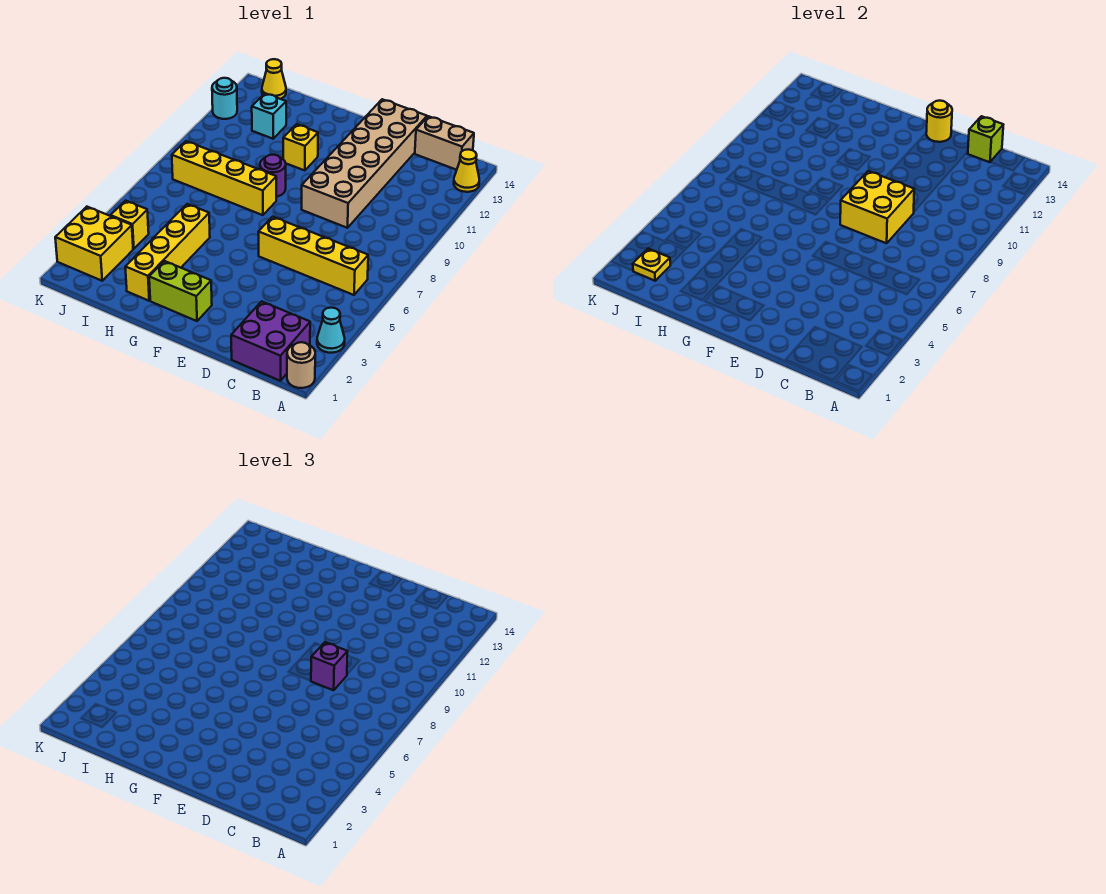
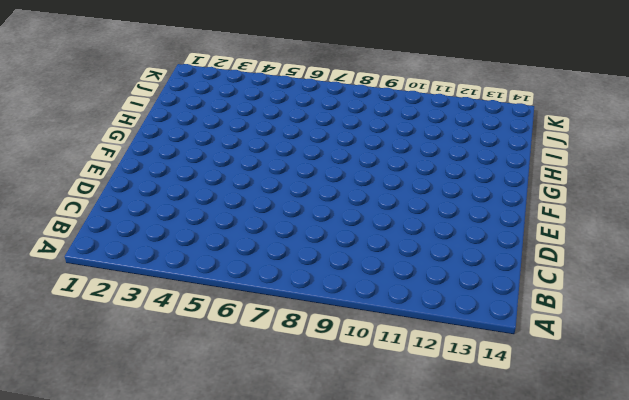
none -> tan 1x1 round brick [287,342,315,388]
none -> cyan 1x1 cone [317,308,345,353]
none -> yellow 1x1 cone [454,149,479,192]

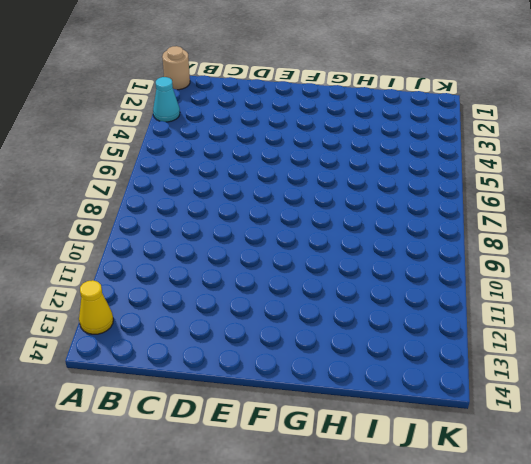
none -> purple 2x2 brick [231,301,310,381]
none -> yellow 1x4 brick [258,217,368,295]
none -> tan 1x2 brick [415,116,474,170]

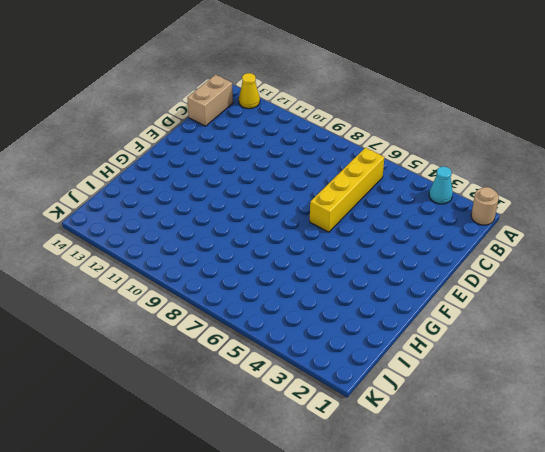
none -> purple 2x2 brick [231,301,310,381]
none -> tan 2x6 brick [302,99,427,228]
none -> lime 1x2 brick [149,261,212,321]

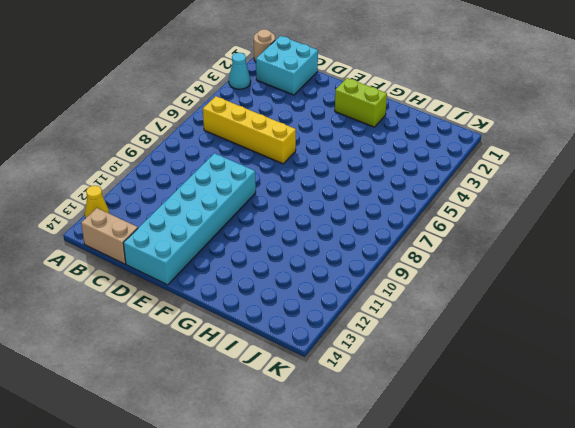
cyan 2x2 brick [256,36,318,95] -> purple 2x2 brick [231,301,310,381]
cyan 2x6 brick [123,153,256,285] -> tan 2x6 brick [302,99,427,228]
none -> yellow 1x4 brick [172,141,276,215]
none -> purple 1x1 round brick [260,155,286,197]
none -> yellow 1x1 brick [283,124,318,171]

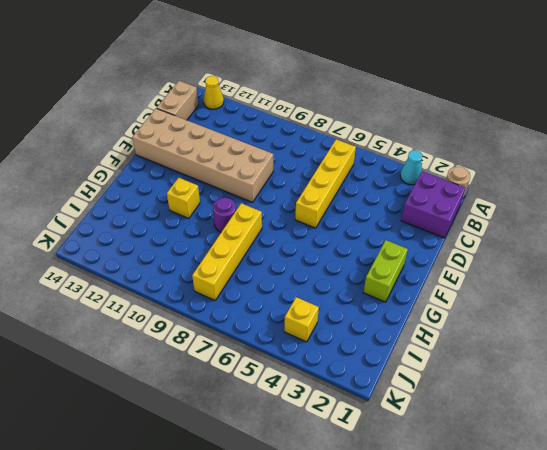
none -> yellow 1x4 brick [125,204,210,301]
none -> cyan 1x1 brick [252,93,286,139]
none -> yellow 2x2 brick [55,207,133,281]

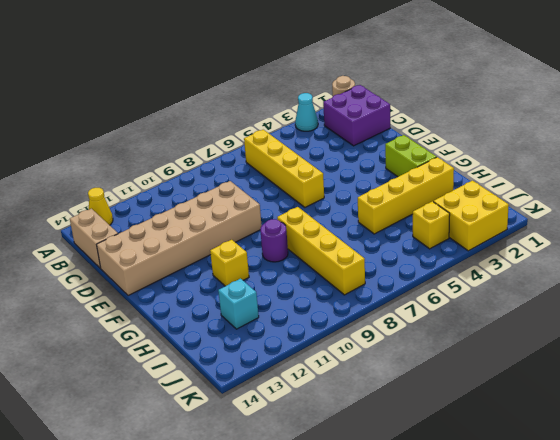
none -> yellow 1x1 cone [262,59,286,99]
none -> cyan 1x1 round brick [212,78,237,119]
none -> lime 1x1 brick [968,116,1003,162]

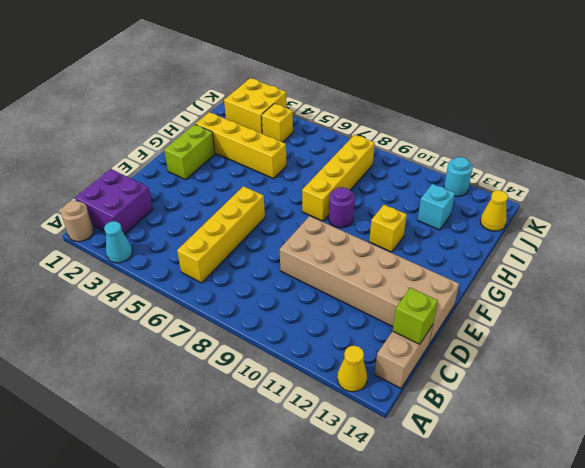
none -> yellow 2x2 brick [840,171,914,243]
none -> yellow 1x1 round brick [926,101,952,142]
none -> yellow 1x1 plate [633,249,670,281]

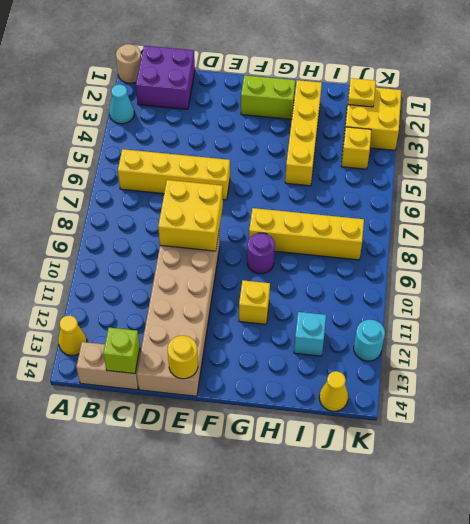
none -> purple 1x1 brick [311,642,348,690]

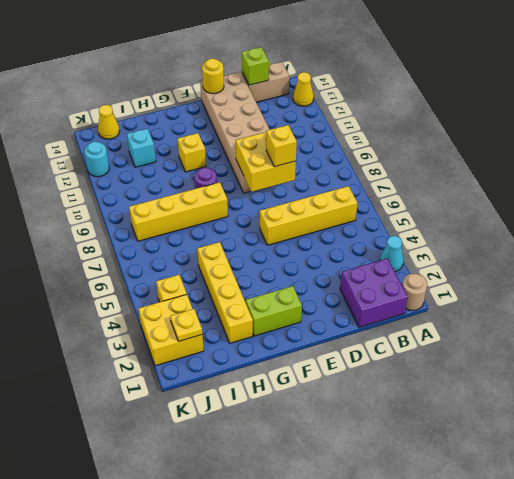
yellow 1x1 brick [266,125,297,167] -> purple 1x1 brick [311,642,348,690]

